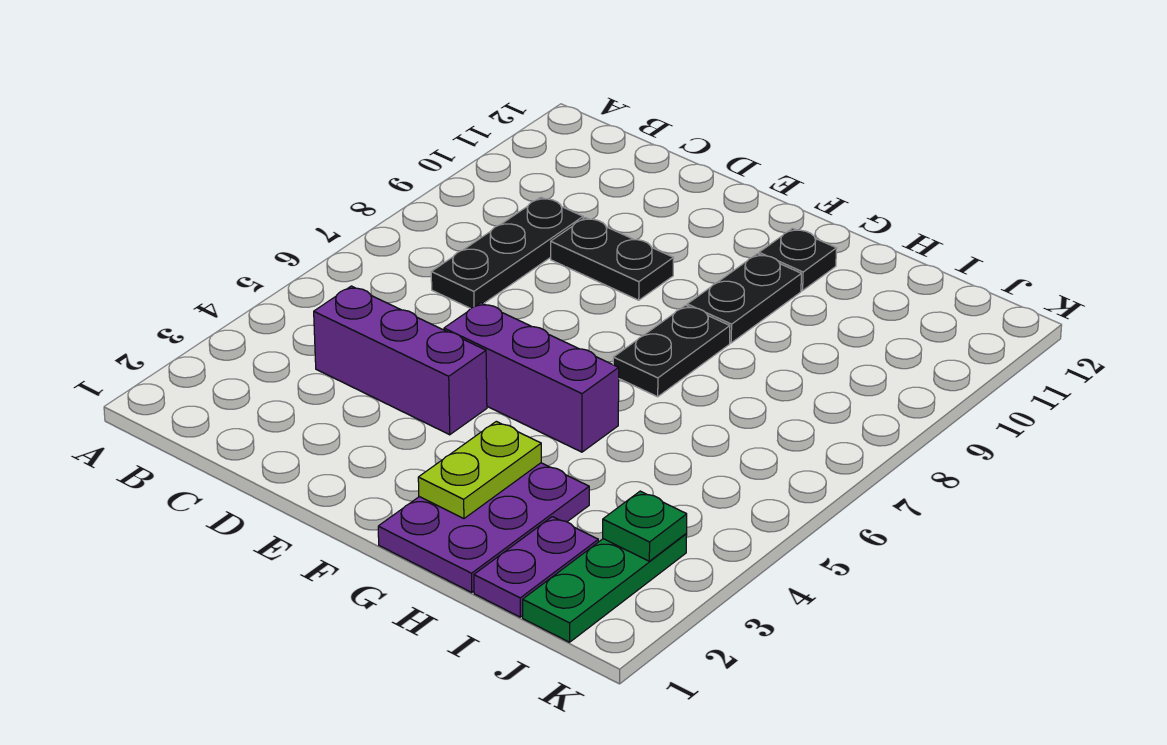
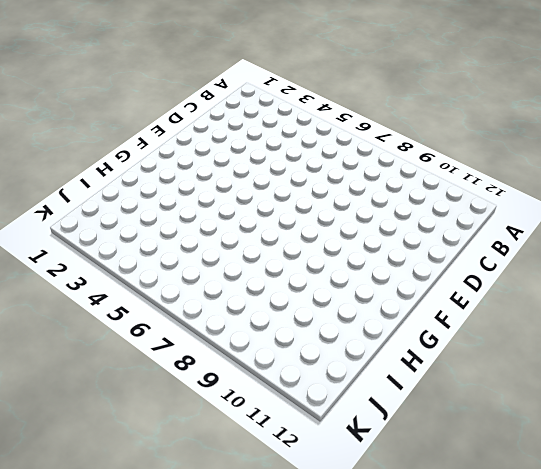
none -> purple 1x3 brick [314,286,487,435]
none -> black 1x3 plate [431,197,583,309]
none -> black 1x2 plate [551,217,673,300]

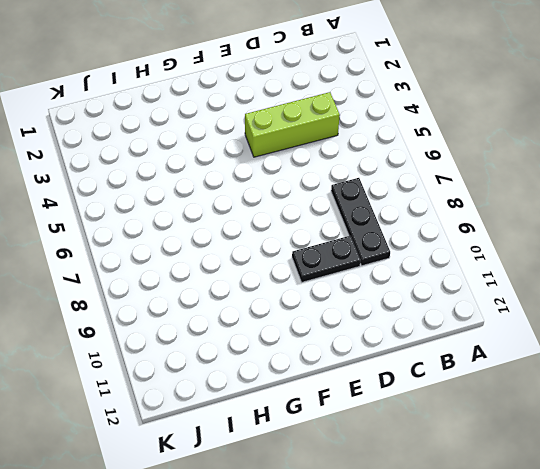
lime 1x3 brick [245,92,340,157] -> purple 1x3 brick [314,286,487,435]
none -> purple 1x3 brick [444,303,619,452]
none -> purple 2x3 plate [378,463,589,593]
none -> black 1x2 plate [613,305,730,397]

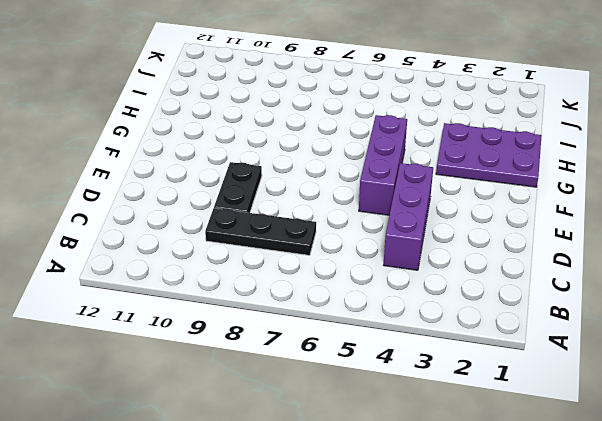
none -> black 1x2 plate [613,305,730,397]
none -> black 1x2 plate [687,254,801,343]
none -> black 1x1 plate [759,228,837,291]

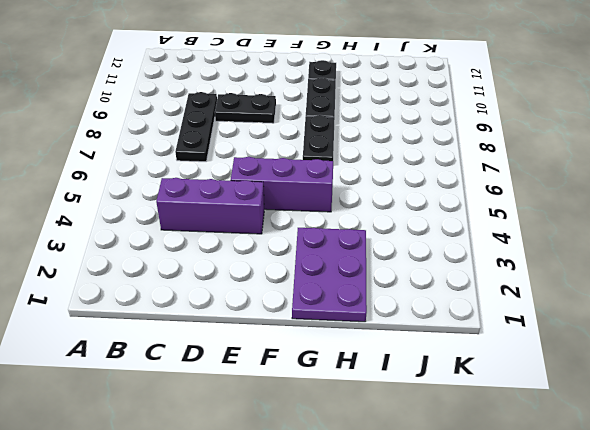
none -> purple 1x2 plate [474,517,598,617]
none -> green 1x3 plate [523,534,687,642]
none -> lime 1x2 plate [418,421,541,519]

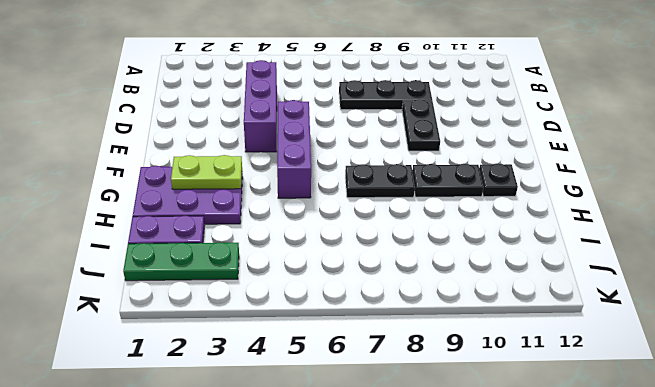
none -> green 1x1 plate [603,491,687,561]

